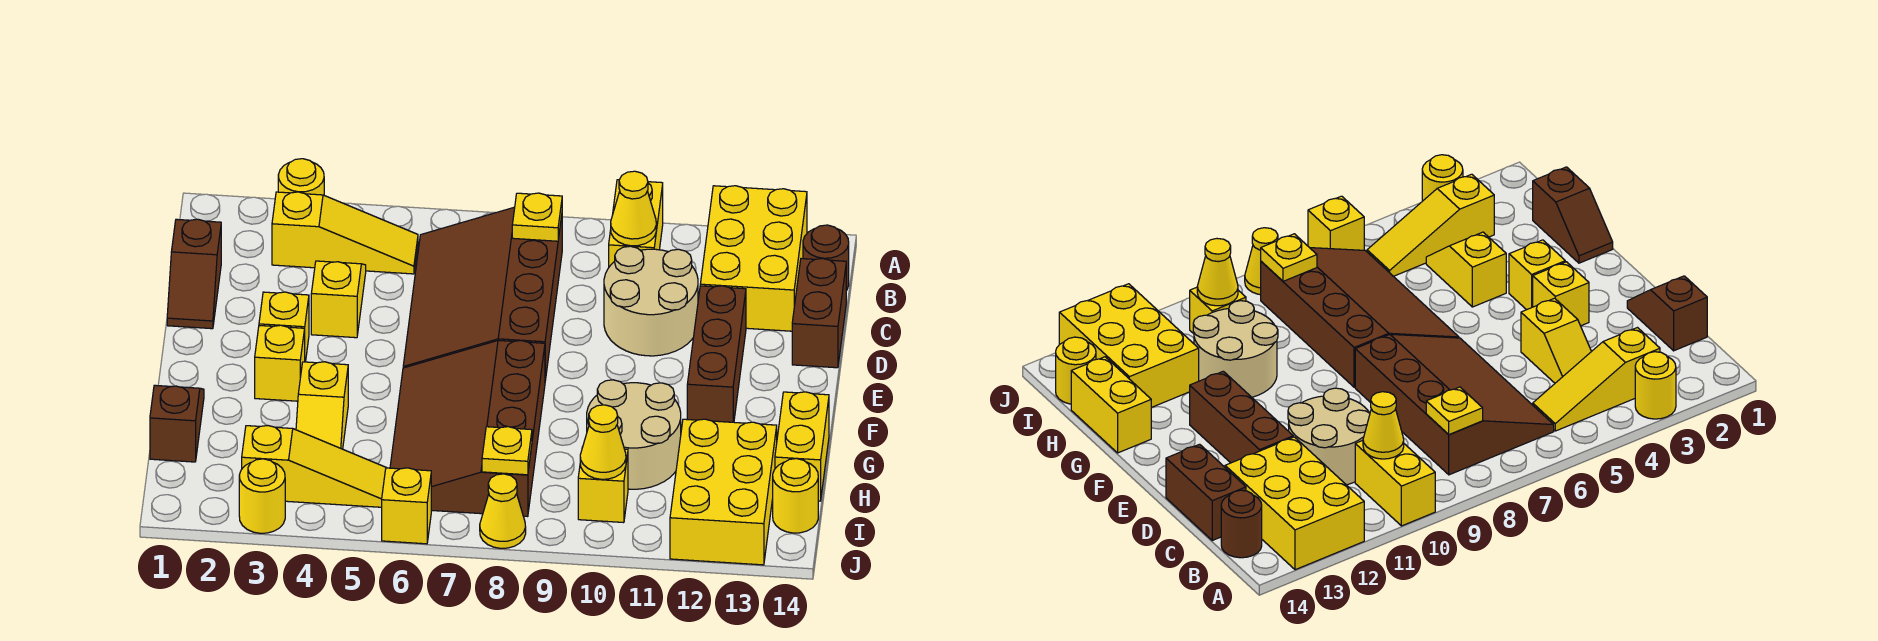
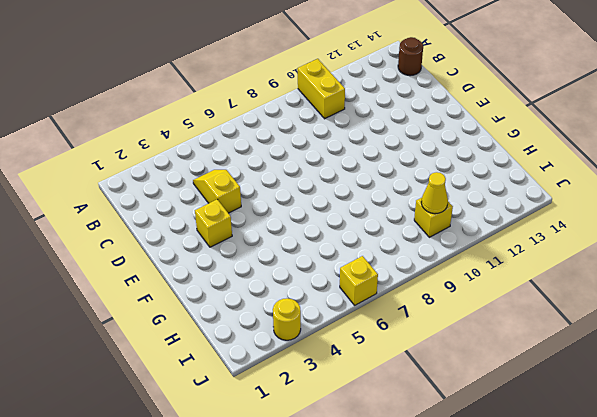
none -> yellow 1x1 round brick [278,159,324,195]
none -> yellow 2x3 brick [700,186,807,331]
none -> yellow 1x3 slope [272,192,418,274]

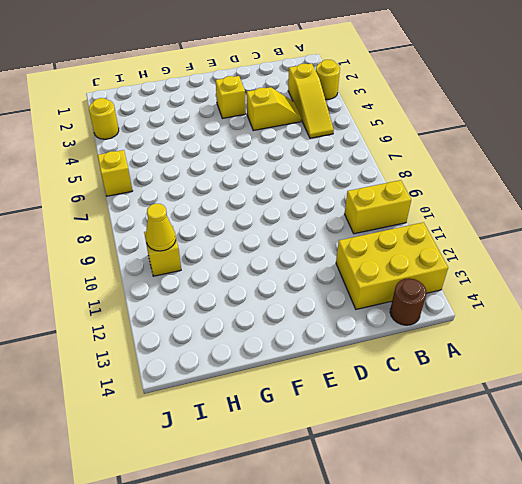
none -> brown 3x4 slope [403,207,562,380]
none -> brown 1x2 slope [167,219,221,329]
none -> tan 2x2 round brick [604,246,698,356]

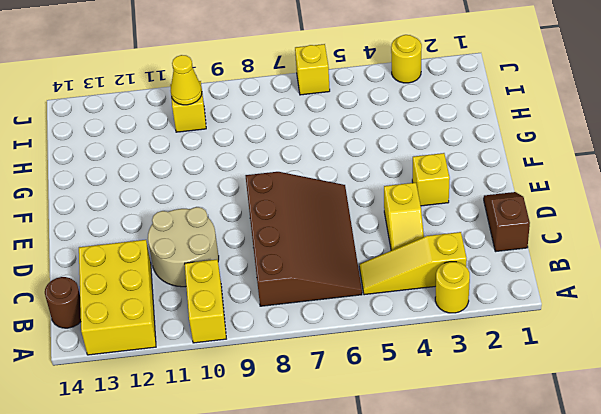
none -> brown 1x2 brick [792,258,846,368]
none -> brown 1x3 brick [687,286,746,422]
none -> yellow 1x1 brick [255,325,305,401]

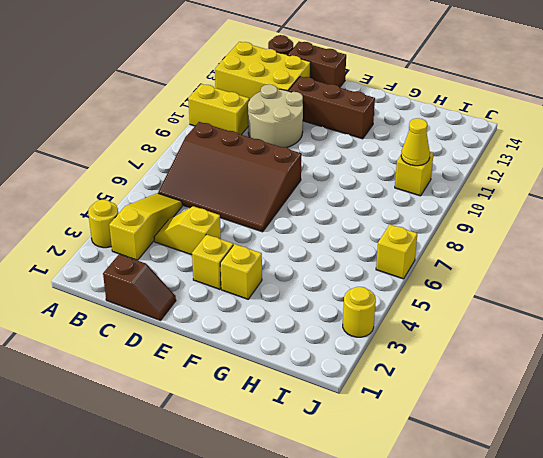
none -> brown 3x4 slope [390,340,545,517]
none -> brown 1x2 slope [150,385,204,462]
none -> yellow 1x2 slope [296,362,348,449]

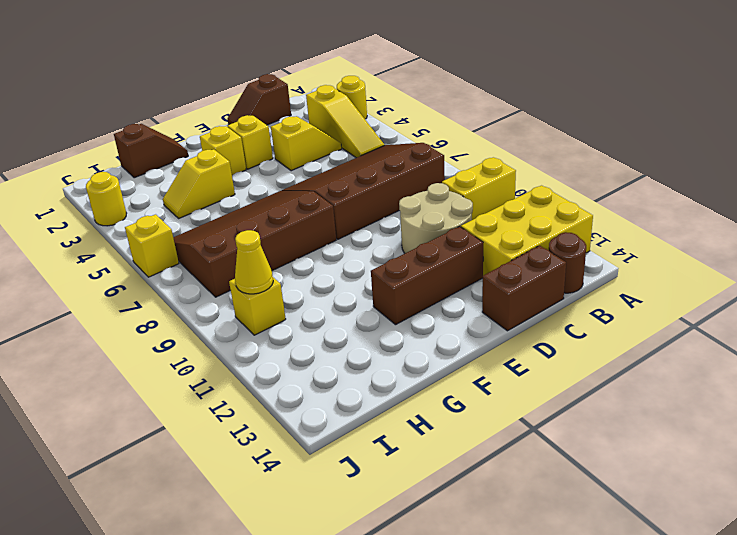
none -> tan 2x2 round brick [587,380,681,489]
none -> yellow 1x2 brick [775,392,829,501]
none -> yellow 2x3 brick [670,419,777,565]

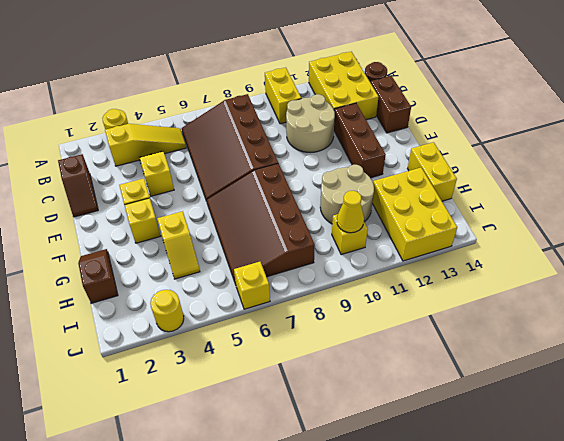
none -> yellow 1x3 slope [242,426,386,507]
none -> yellow 1x1 round brick [773,459,818,533]
none -> yellow 1x1 cone [480,474,526,548]

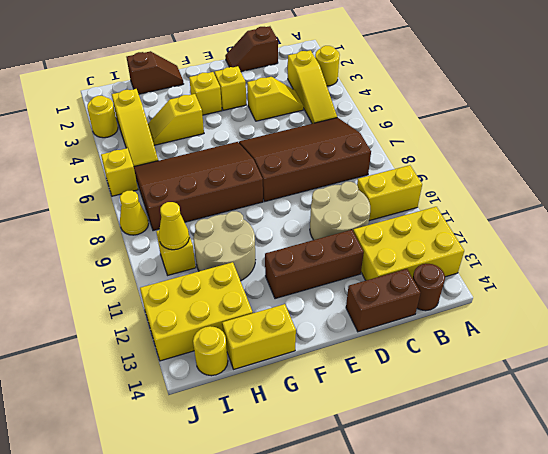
none -> yellow 1x1 plate [512,193,562,241]
none -> yellow 1x1 cone [611,171,656,246]
none -> yellow 1x1 plate [482,427,532,475]

